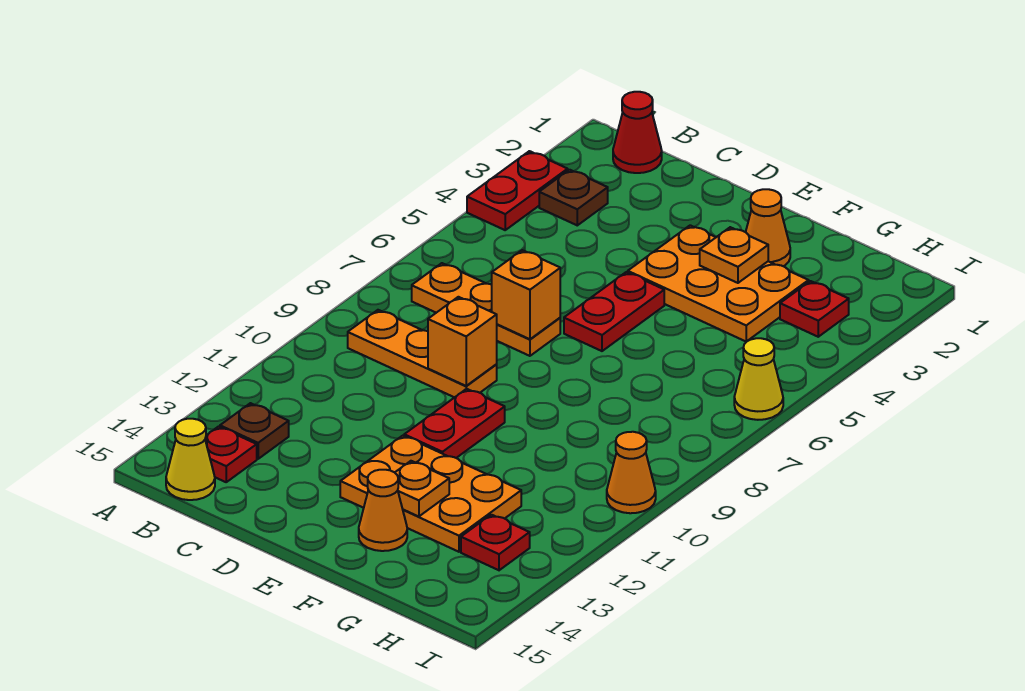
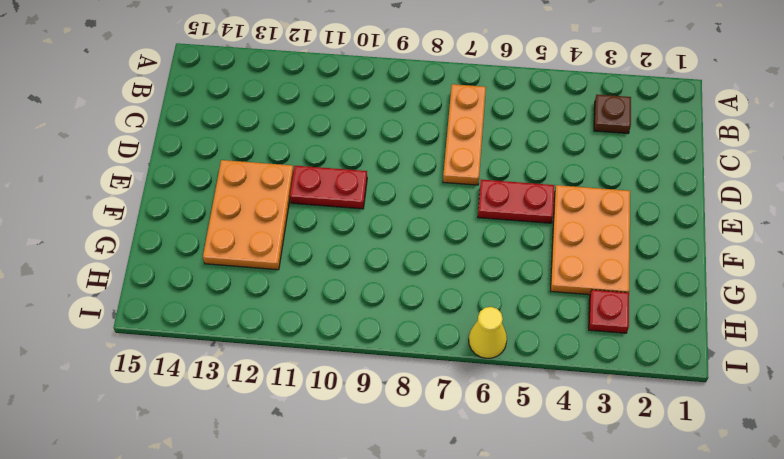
none -> red 1x2 plate [467,151,568,230]
none -> red 1x1 cone [613,92,662,173]
none -> orange 1x3 plate [348,310,497,397]

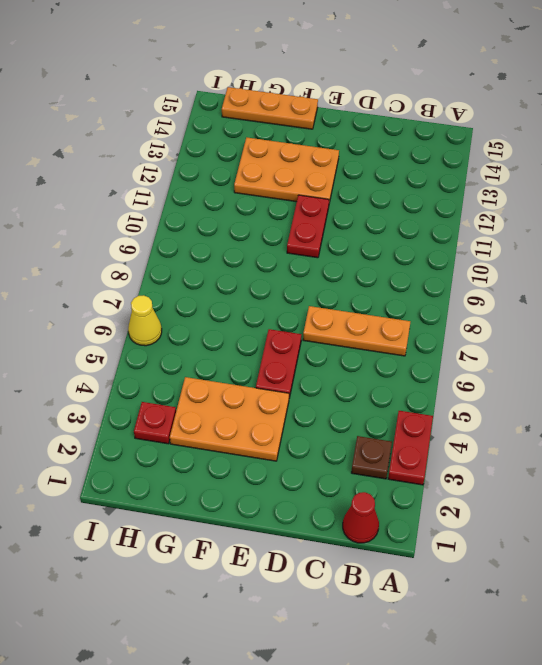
orange 1x3 plate [222,87,318,129] -> orange 1x3 plate moved to [348,310,497,397]
none -> brown 1x1 plate [220,403,289,459]
none -> red 1x1 plate [205,427,257,482]
none -> yellow 1x1 cone [166,419,215,500]

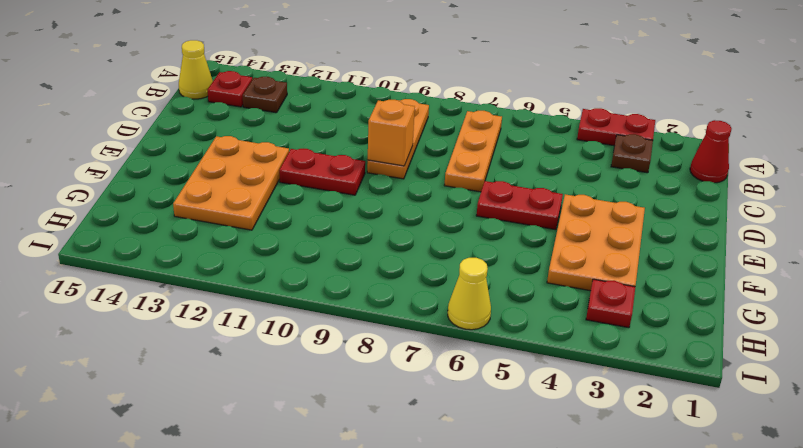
none -> orange 1x1 cone [746,189,790,266]
none -> orange 1x1 cone [359,470,407,551]
none -> red 1x1 plate [461,515,530,570]

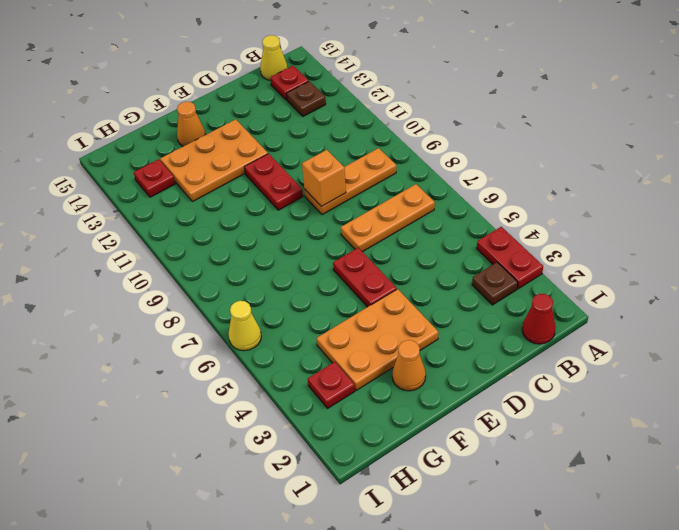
none -> orange 1x1 cone [607,432,656,513]
none -> orange 1x1 brick [492,250,560,339]
none -> orange 1x1 plate [700,227,768,283]

